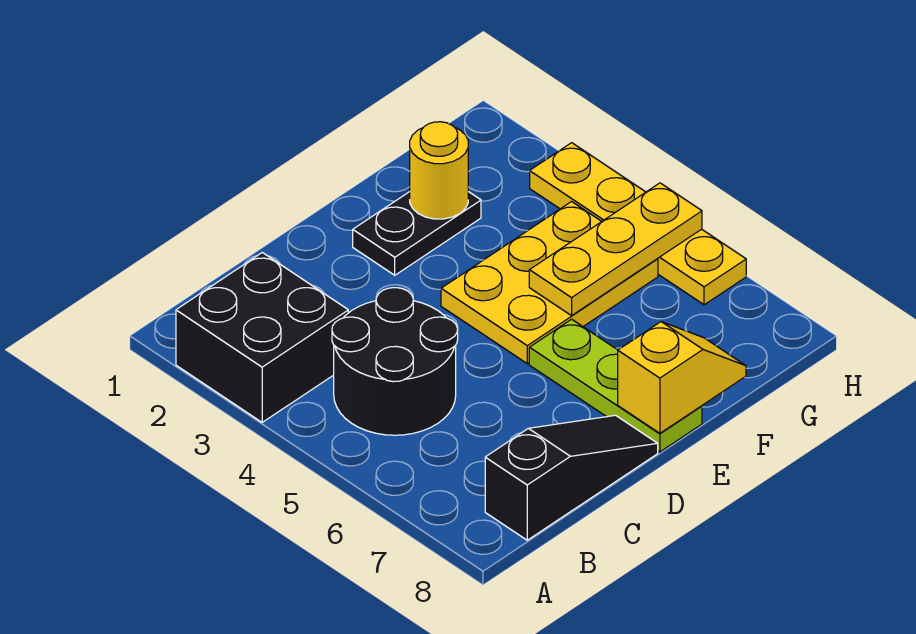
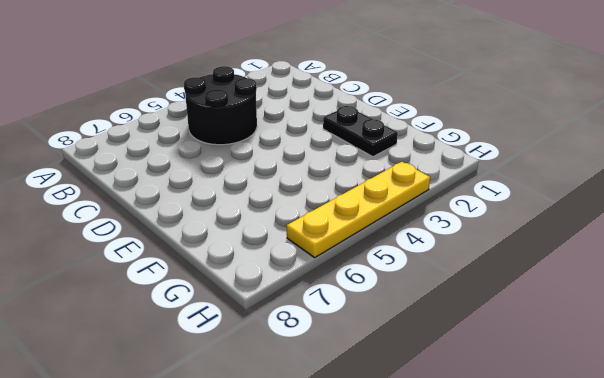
none -> black 2x2 brick [176,253,348,422]
none -> black 1x3 slope [485,415,658,540]

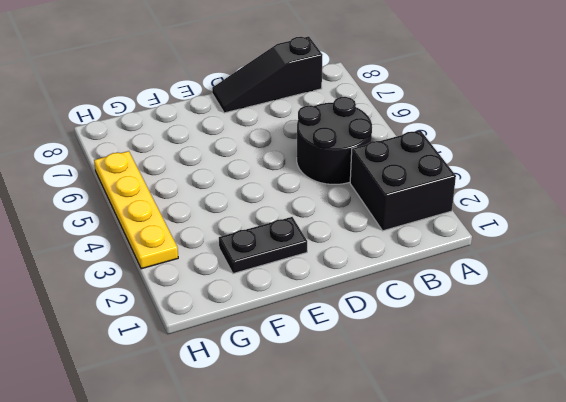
none -> yellow 2x3 plate [441,202,658,364]
none -> lime 1x3 plate [529,319,702,452]

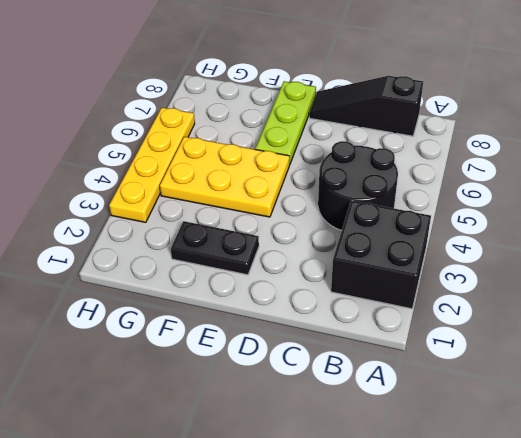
none -> yellow 1x2 slope [618,322,746,433]
none -> yellow 1x1 round brick [410,122,468,219]

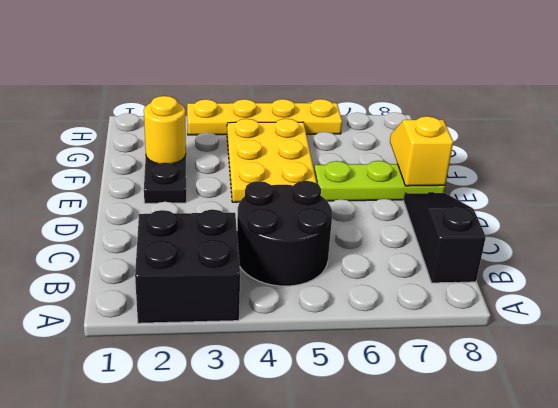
none -> yellow 1x3 plate [529,183,702,316]

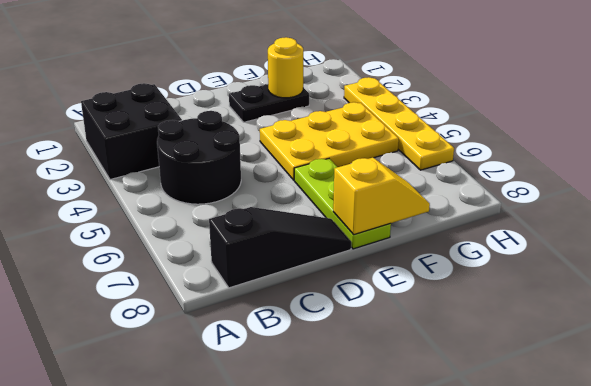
none -> yellow 1x3 plate [529,183,702,316]

